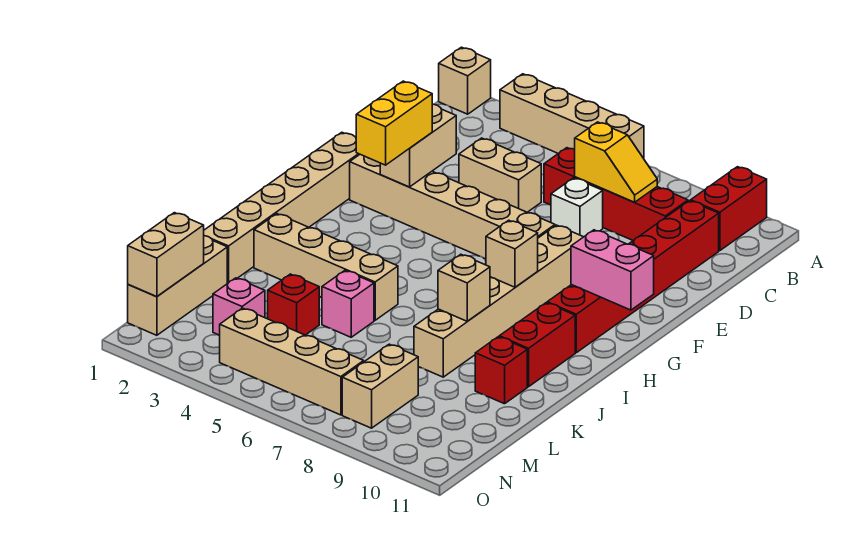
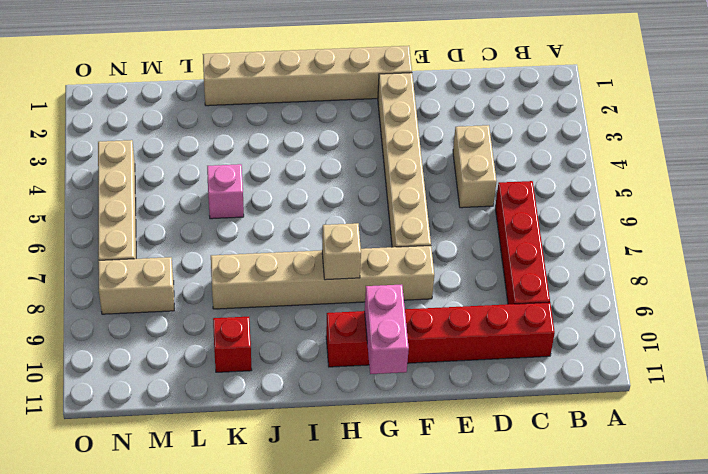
none -> tan 1x1 brick [439,47,491,114]
none -> tan 1x4 brick [500,74,644,159]
none -> red 1x2 brick [691,167,767,251]

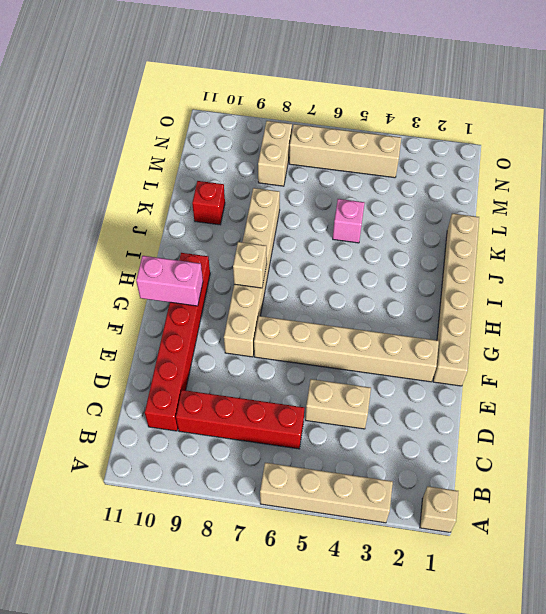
none -> red 1x2 brick [691,167,767,251]
none -> white 1x1 brick [551,178,603,237]
none -> red 1x2 brick [499,303,575,387]

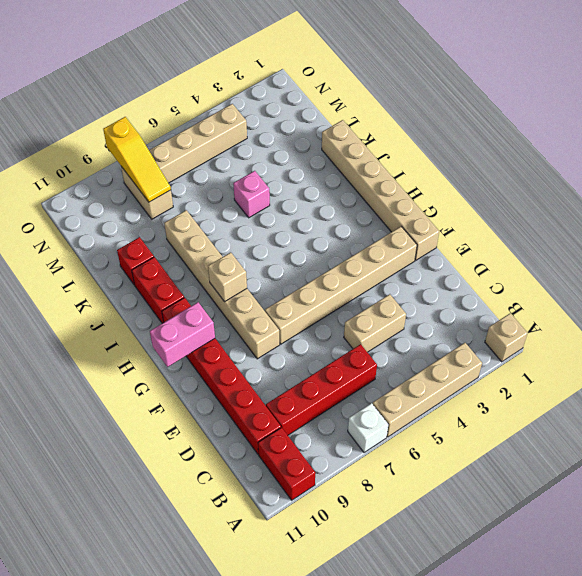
white 1x1 brick [348,403,388,453] -> white 1x1 brick moved to [551,178,603,237]
yellow 1x3 slope [103,117,171,202] -> none
none -> tan 1x4 brick [254,214,398,320]
none -> tan 1x3 brick [128,236,227,335]
none -> red 1x1 brick [268,274,319,335]

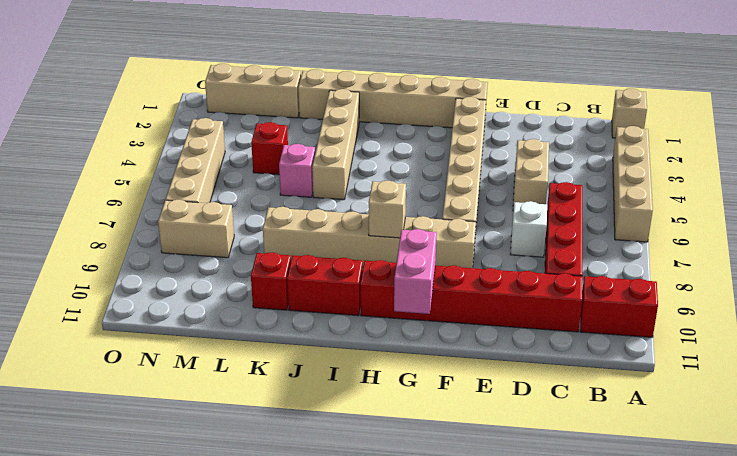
none -> pink 1x1 brick [213,278,265,335]
none -> yellow 1x2 slope [575,122,657,202]
none -> tan 1x2 brick [380,104,456,187]

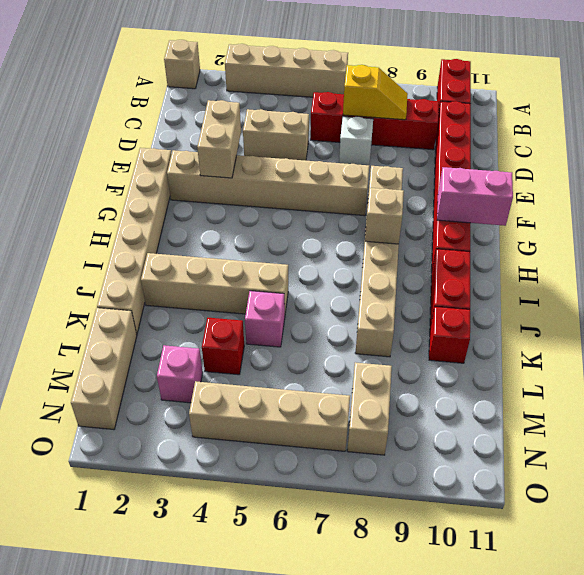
none -> tan 1x1 brick [438,254,490,321]
none -> tan 1x2 brick [128,213,204,297]
none -> yellow 1x2 brick [356,81,432,165]

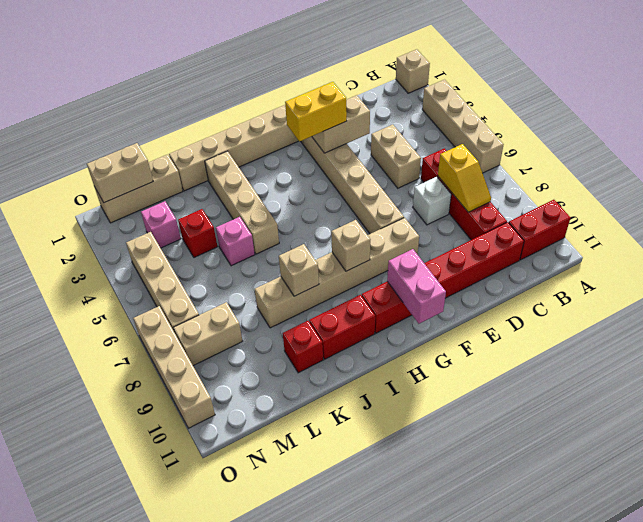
tan 1x4 brick [133,306,215,428] -> none

